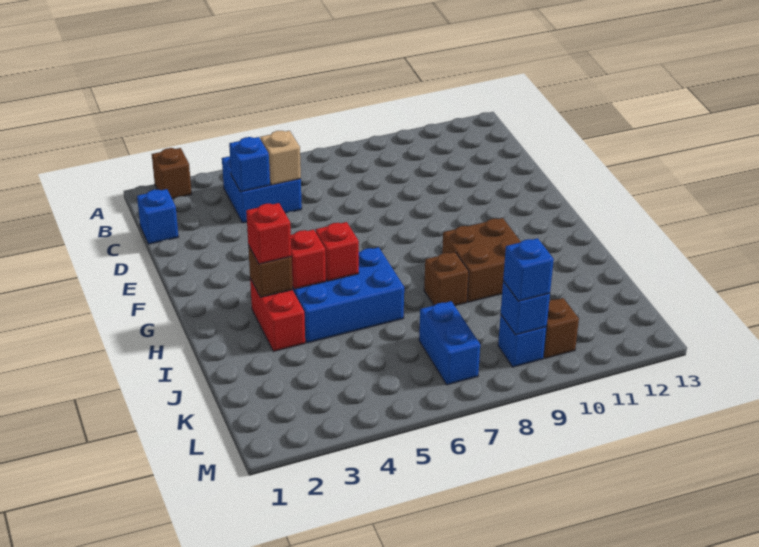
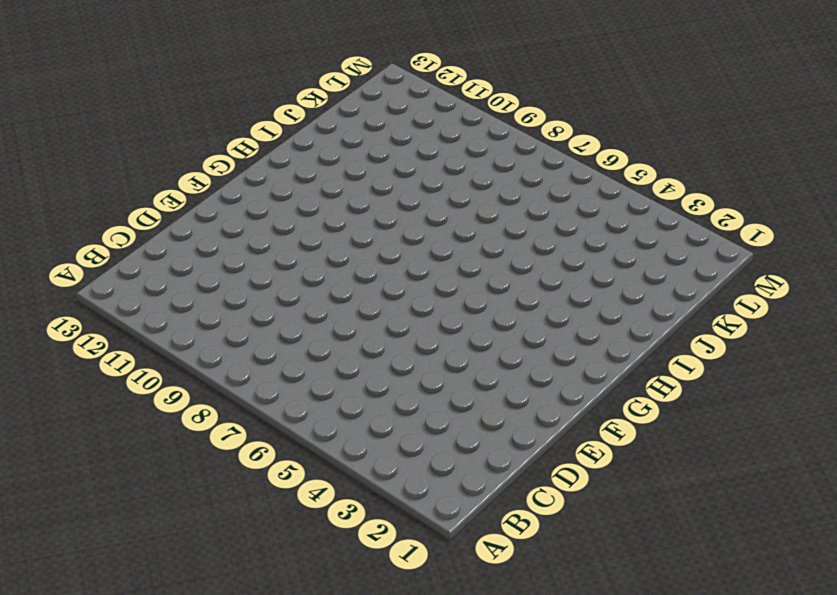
none -> brown 1x1 brick [152,148,192,199]
none -> blue 2x2 brick [222,156,302,223]
none -> blue 1x1 brick [137,189,178,244]

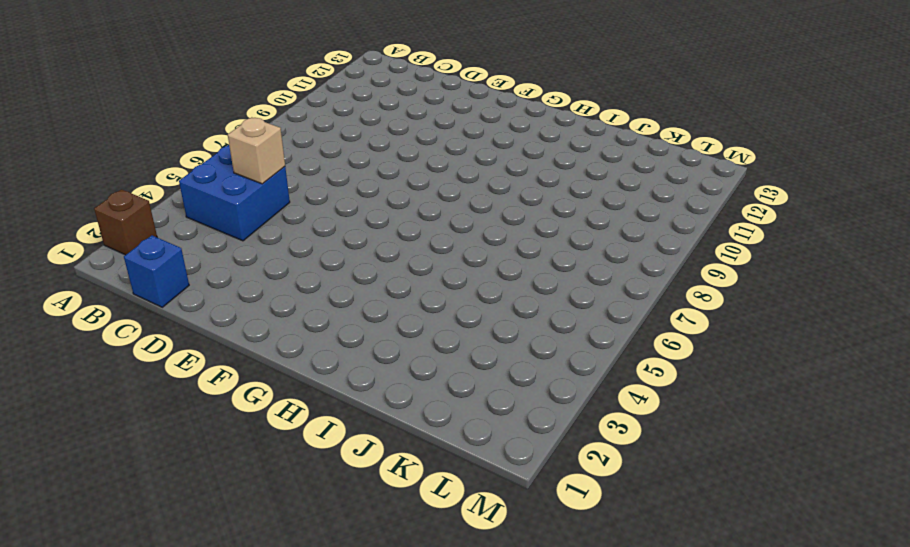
none -> red 1x2 brick [250,279,305,351]
none -> blue 2x3 brick [293,247,404,343]
none -> brown 2x2 brick [442,218,521,302]

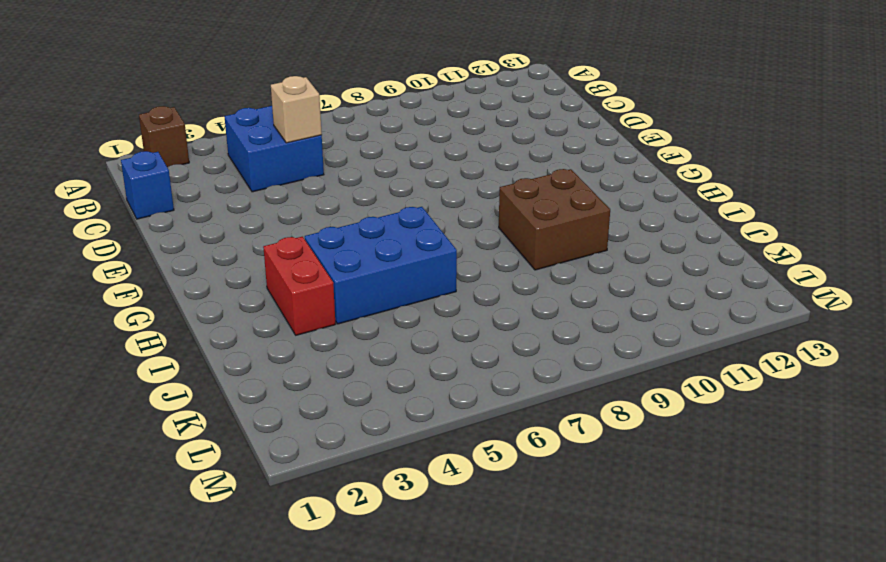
none -> brown 1x1 brick [424,252,469,306]
none -> blue 1x2 brick [419,301,480,385]
none -> blue 1x1 brick [498,314,547,367]

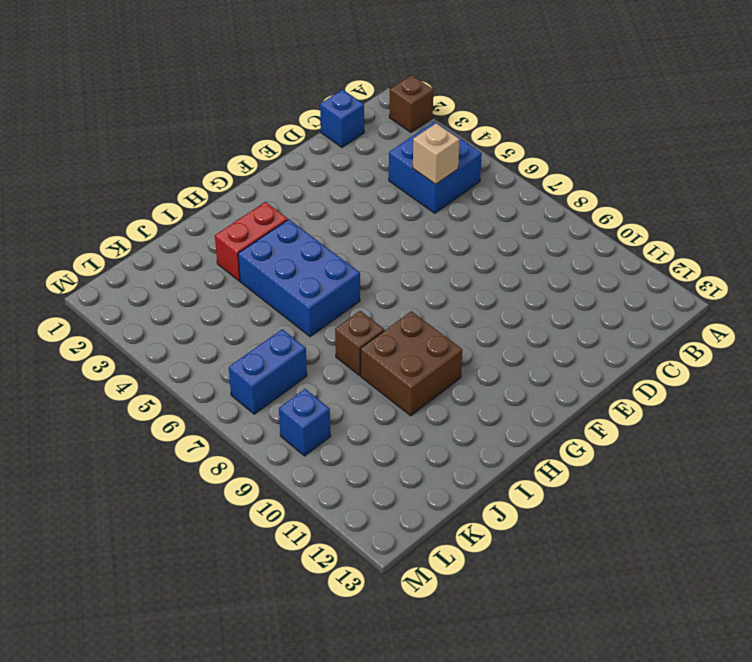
none -> brown 1x1 brick [544,298,579,358]
none -> blue 1x1 brick [229,137,270,192]
none -> brown 1x1 brick [248,245,293,297]

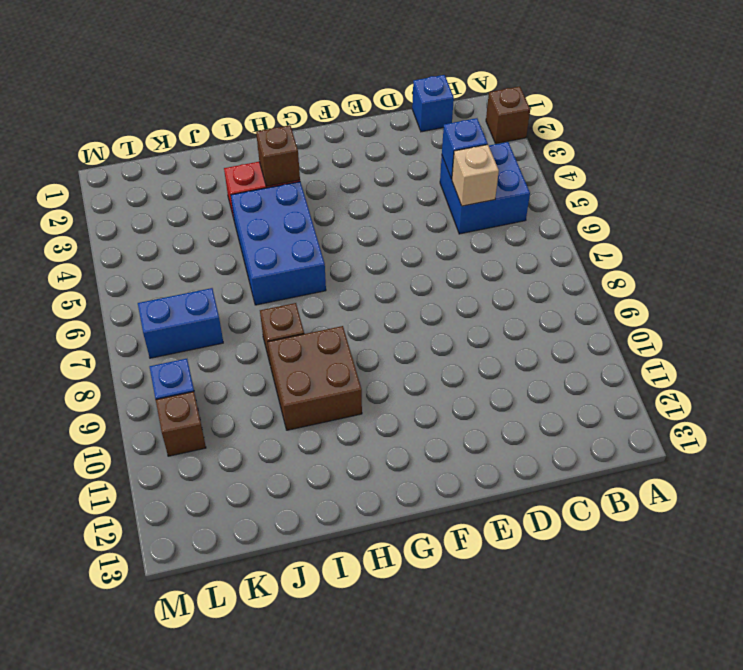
none -> red 1x1 brick [291,230,326,289]
none -> red 1x1 brick [315,222,359,281]
none -> blue 1x1 brick [501,281,550,335]

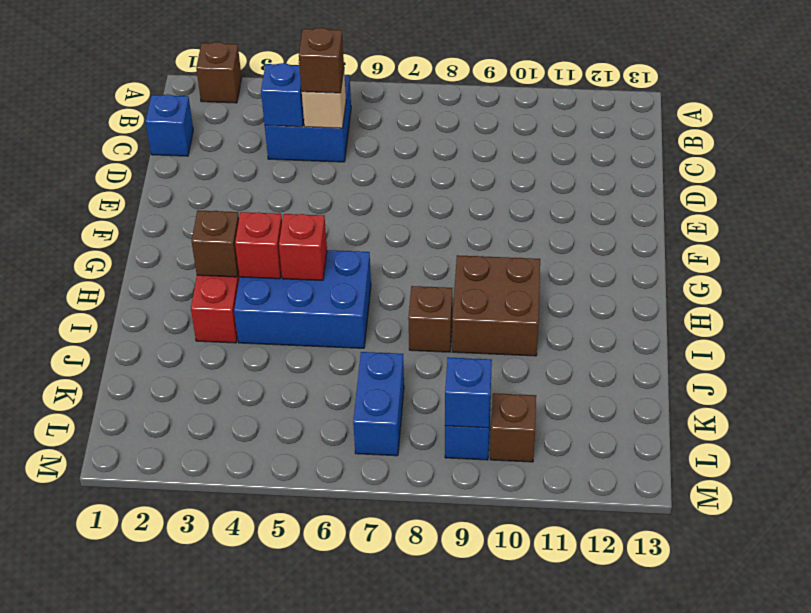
brown 1x1 brick [299,28,344,93] -> none
none -> red 1x1 brick [246,203,291,264]
none -> blue 1x1 brick [503,238,554,301]

